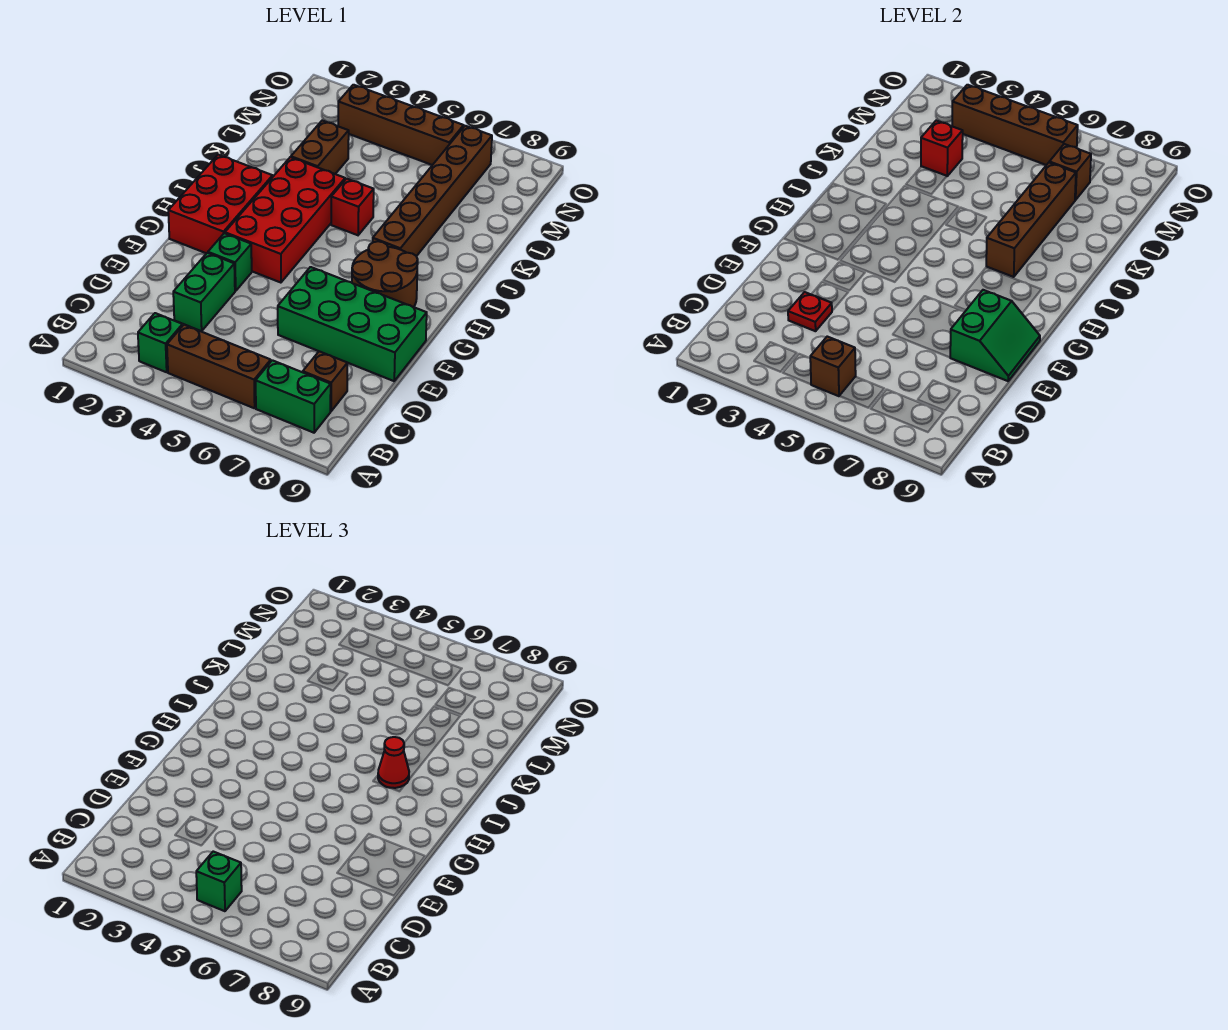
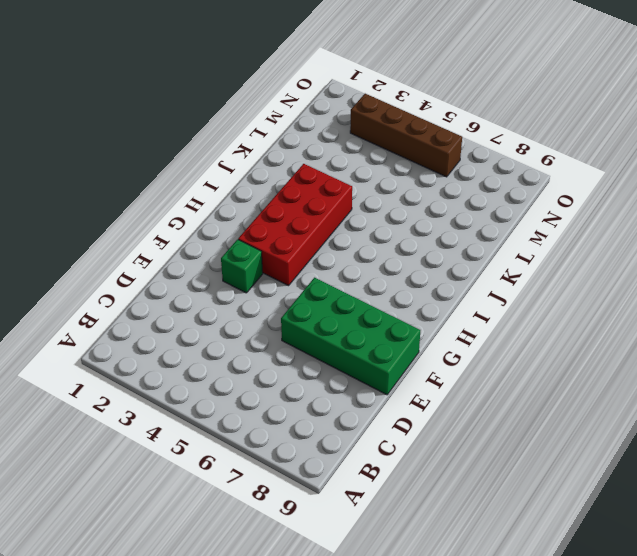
none -> green 1x1 brick [138,313,183,372]
none -> brown 1x3 brick [167,325,271,408]
none -> green 1x2 brick [256,360,331,433]

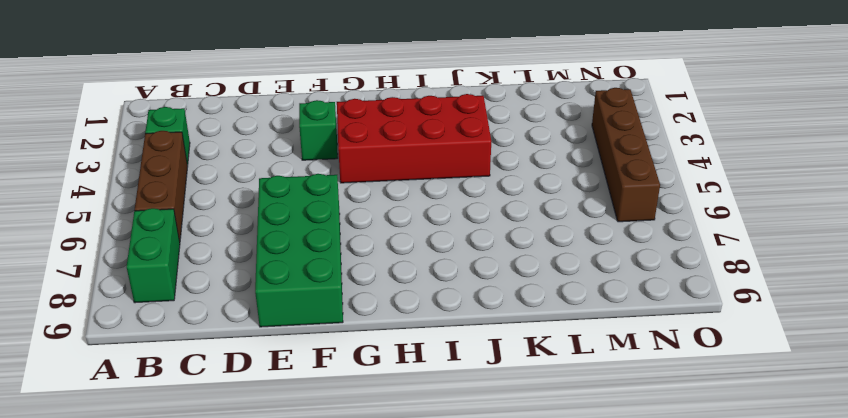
none -> brown 1x1 brick [303,351,347,411]
none -> green 1x2 brick [173,253,235,331]
none -> red 2x3 brick [168,155,273,253]

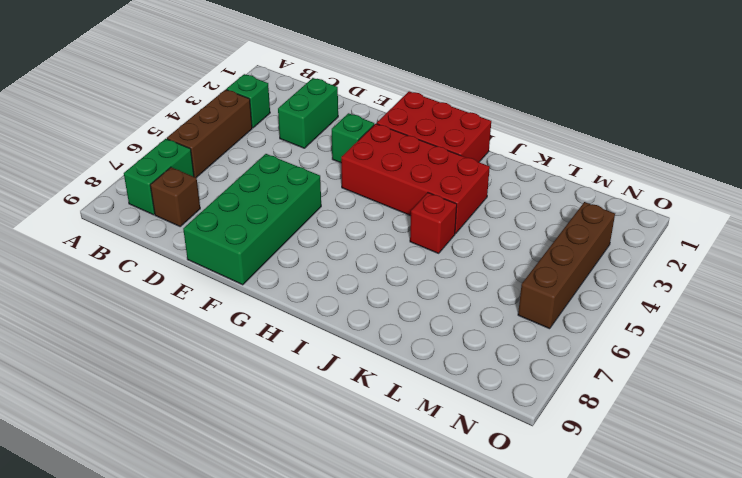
green 1x2 brick [278,78,338,148] -> green 1x2 brick turned to [173,253,235,331]
none -> brown 2x2 round brick [352,241,418,307]
none -> brown 1x6 brick [373,126,492,256]
none -> brown 1x2 brick [291,121,349,174]

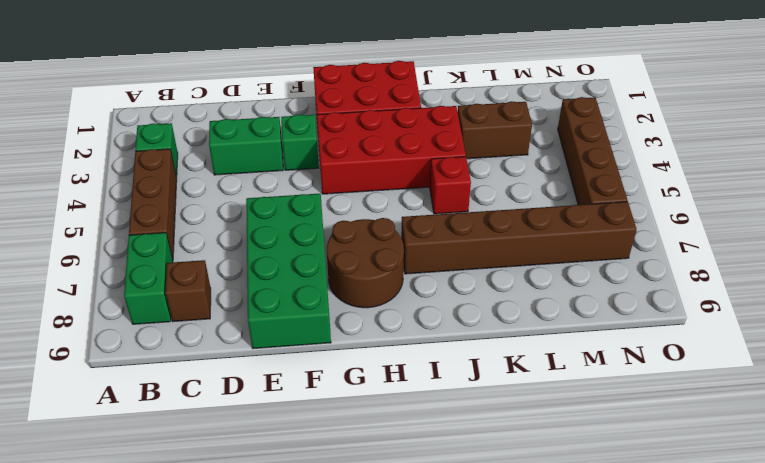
none -> brown 1x1 brick [810,337,856,396]
none -> red 1x1 plate [788,292,832,331]
none -> green 2x2 slope [950,290,1040,381]

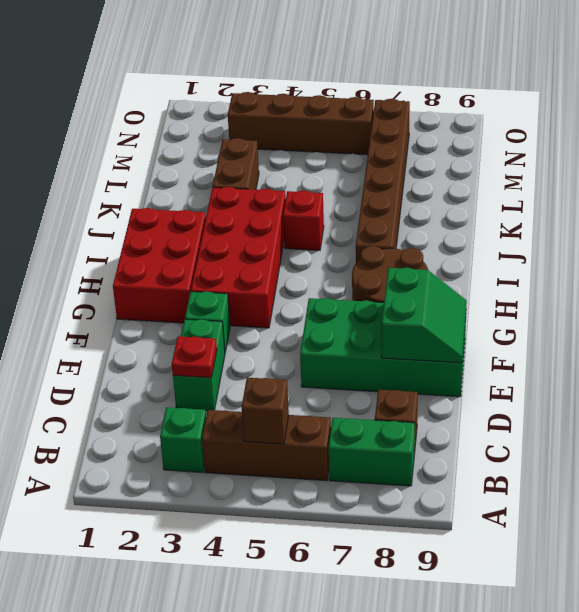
none -> brown 1x4 brick [986,163,1076,277]
none -> red 1x1 brick [921,121,963,176]
none -> brown 1x1 brick [1049,144,1091,200]

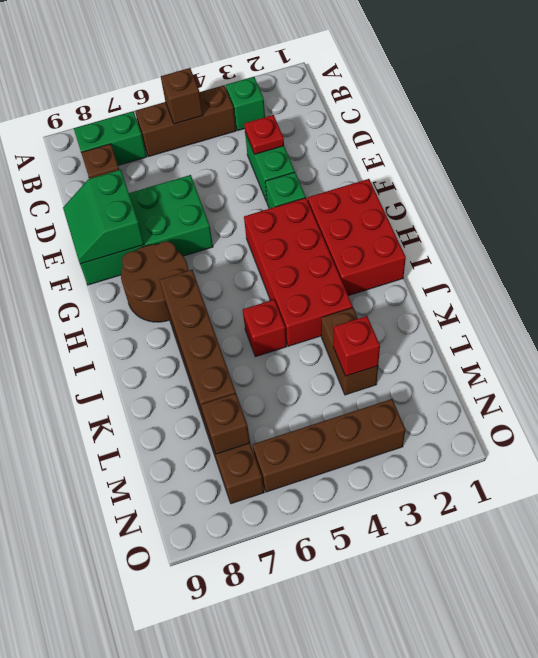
none -> brown 1x4 brick [952,85,1078,165]
none -> green 1x1 brick [196,852,242,911]
none -> red 1x1 cone [378,737,409,788]

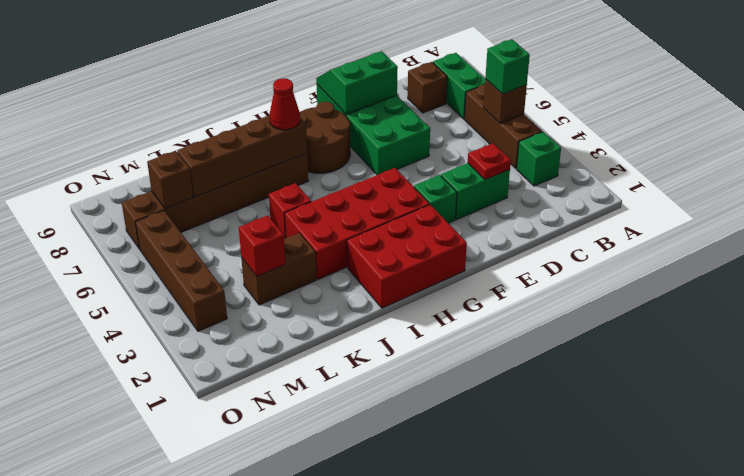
none -> brown 1x4 brick [952,85,1078,165]

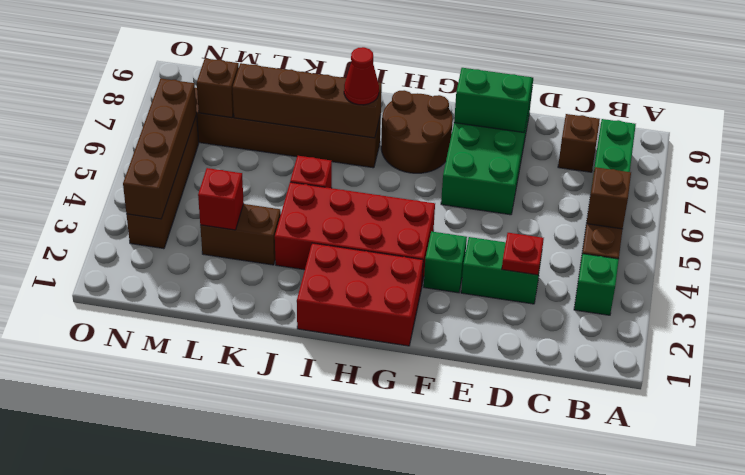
none -> green 1x1 brick [196,852,242,911]

